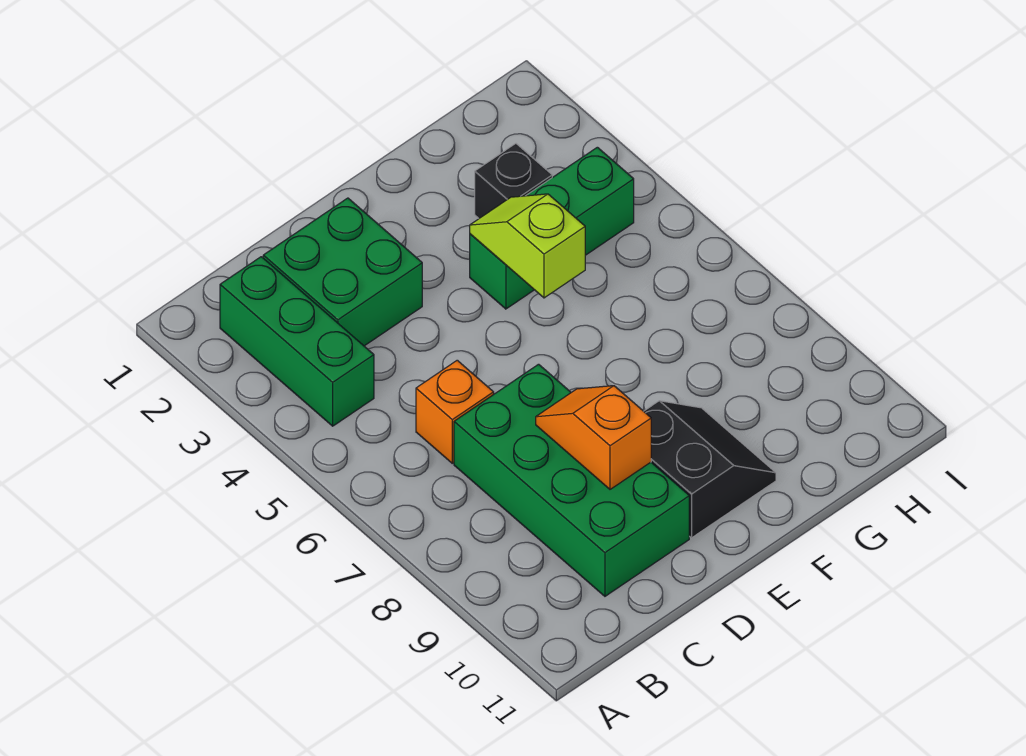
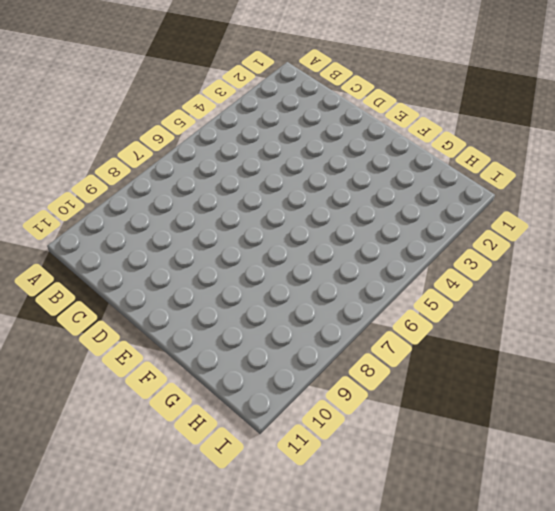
none -> green 1x3 brick [220,257,374,426]
none -> green 2x2 brick [263,198,422,346]

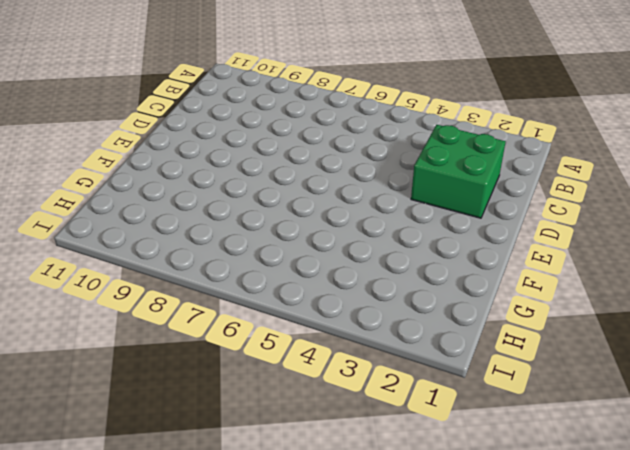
none -> green 1x3 brick [220,257,374,426]
none -> orange 1x1 brick [416,360,494,463]

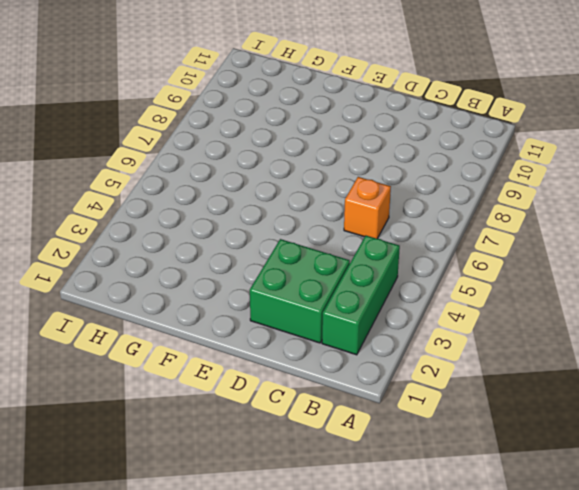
none -> green 2x4 brick [454,364,689,596]
none -> black 2x2 slope [644,401,776,538]

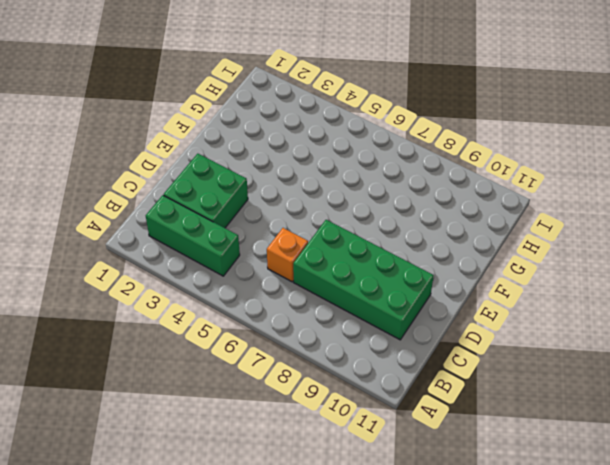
none -> black 2x2 slope [644,401,776,538]
none -> green 1x3 brick [470,147,634,309]

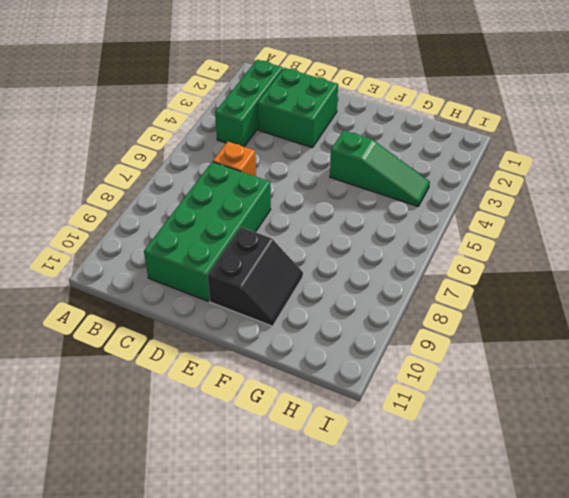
green 1x3 slope [330,130,430,206] -> green 1x3 brick [470,147,634,309]
none -> black 1x1 brick [475,144,552,218]
none -> orange 1x2 slope [536,386,651,489]

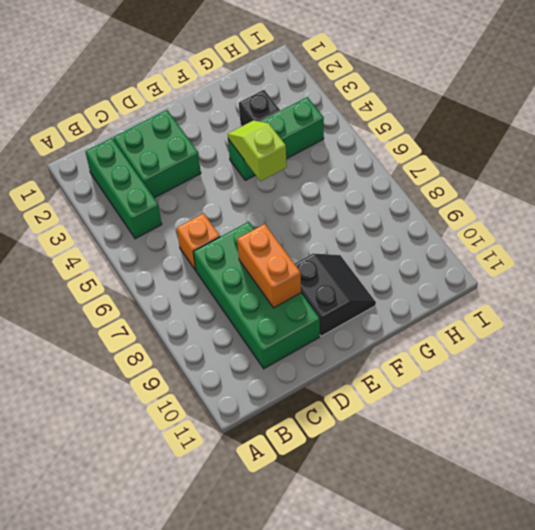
orange 1x2 brick [237,224,301,308] -> orange 1x2 slope [536,386,651,489]

